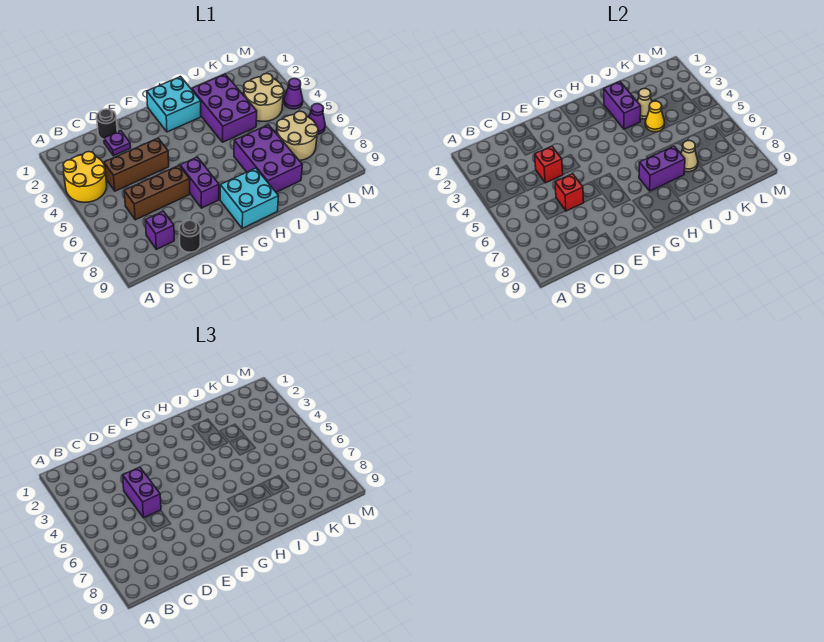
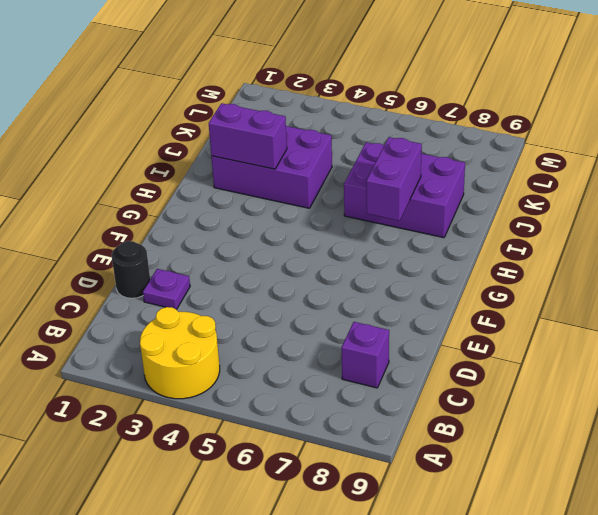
none -> brown 1x3 brick [104,138,169,191]
none -> brown 1x3 brick [124,166,190,220]
none -> black 1x1 round brick [179,220,200,252]

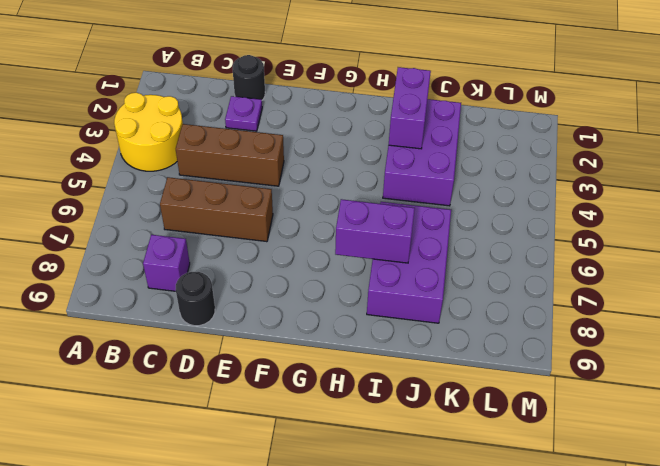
none -> purple 1x2 brick [180,157,219,208]
none -> cyan 2x2 brick [147,77,201,132]
none -> cyan 2x2 brick [220,168,279,228]

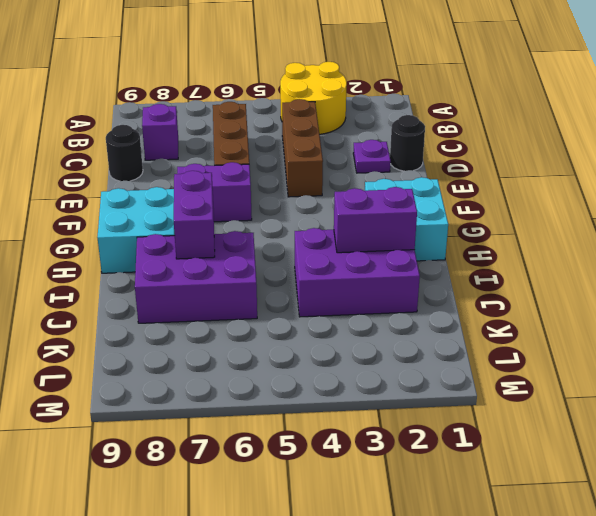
none -> tan 2x2 round brick [244,74,284,121]
none -> tan 2x2 round brick [277,111,318,161]
none -> purple 1x1 cone [284,78,303,109]

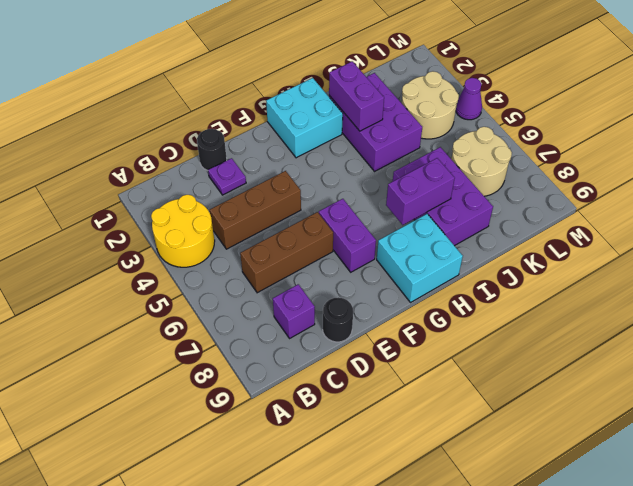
none -> purple 1x1 cone [309,104,325,134]
none -> red 1x1 brick [535,146,563,183]
none -> red 1x1 brick [555,174,584,211]

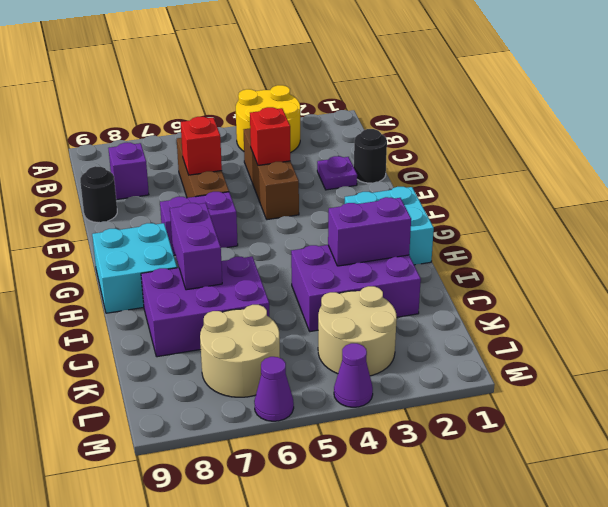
none -> tan 1x1 cone [637,89,652,119]
none -> yellow 1x1 cone [645,101,665,132]
none -> tan 1x1 cone [681,141,698,172]

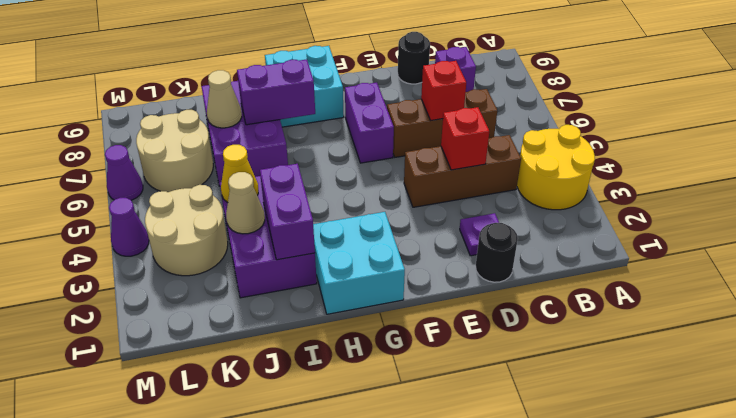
none -> purple 1x2 brick [123,467,161,518]

